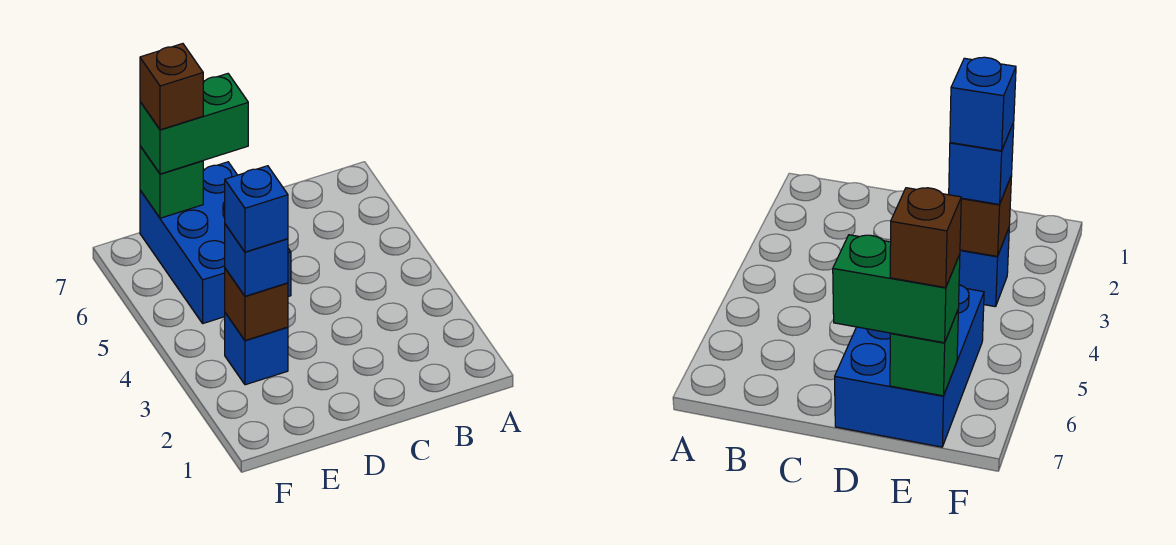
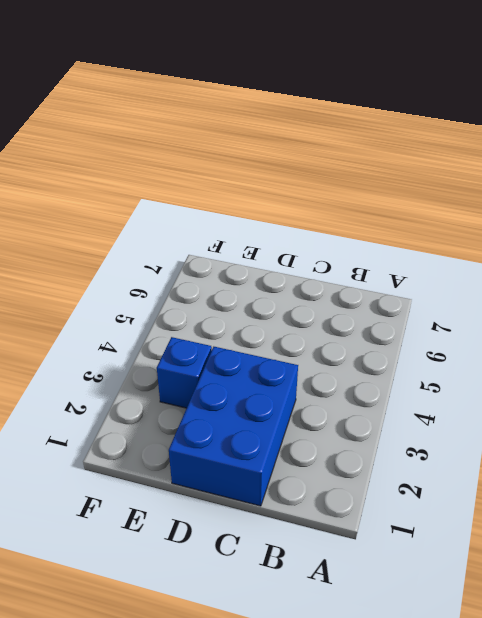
blue 2x3 brick [169,347,298,506] -> blue 2x3 brick moved to [140,162,291,323]
none -> brown 1x1 brick [225,269,288,340]
none -> green 1x1 brick [140,146,203,218]

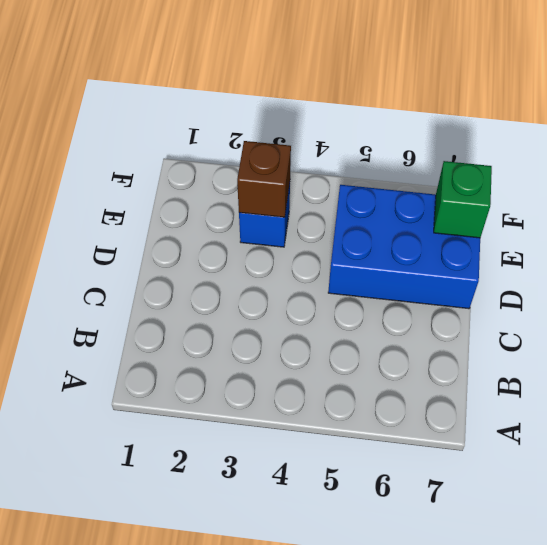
none -> green 1x2 brick [140,74,248,174]
none -> blue 1x1 brick [225,224,288,296]

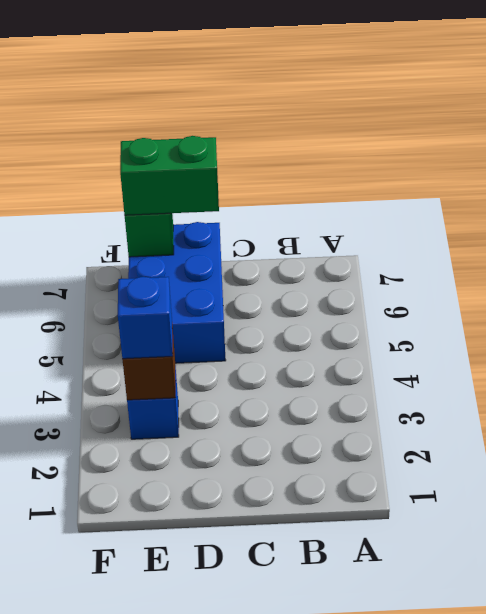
none -> blue 1x1 brick [225,166,288,252]
none -> brown 1x1 brick [140,44,203,130]

